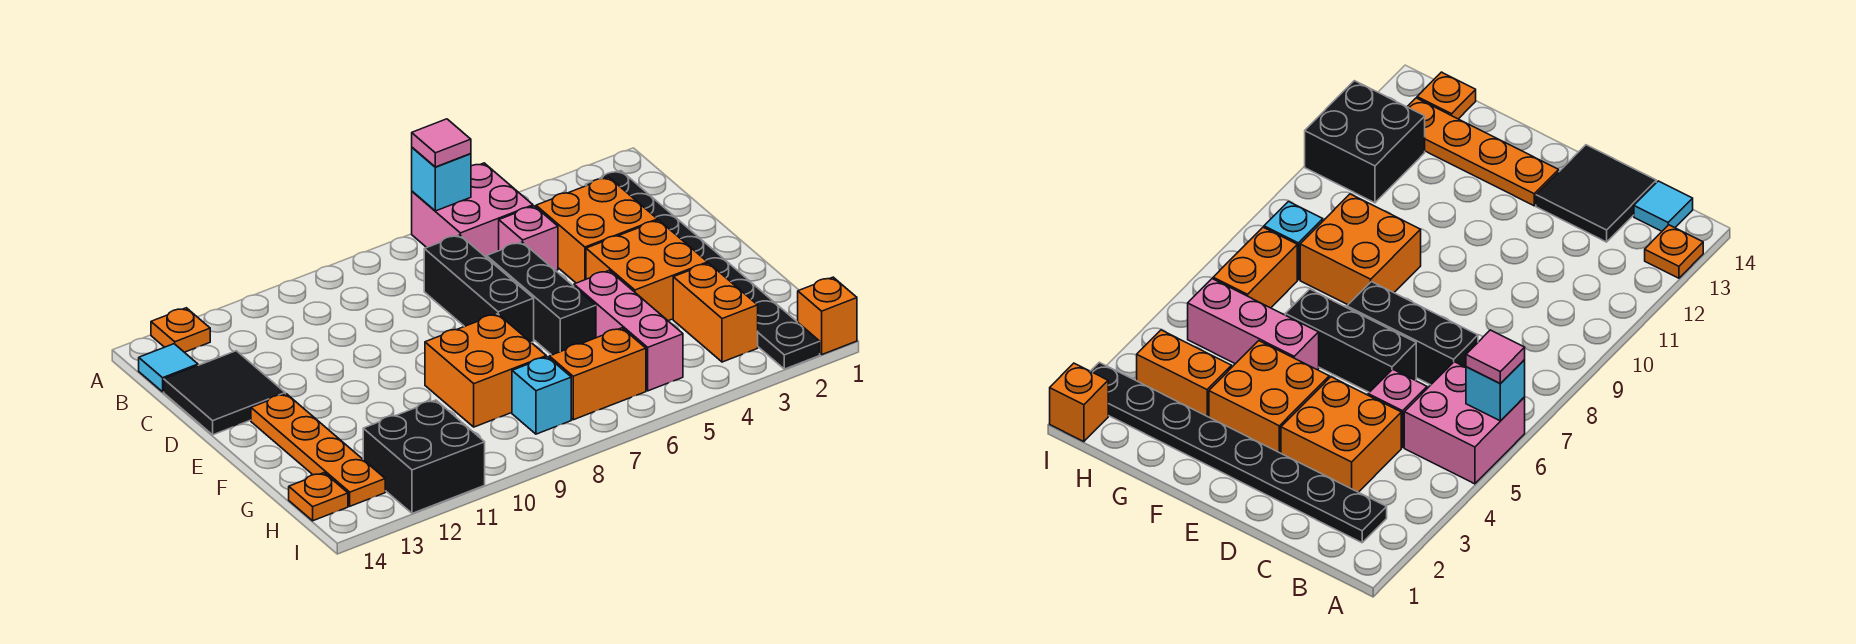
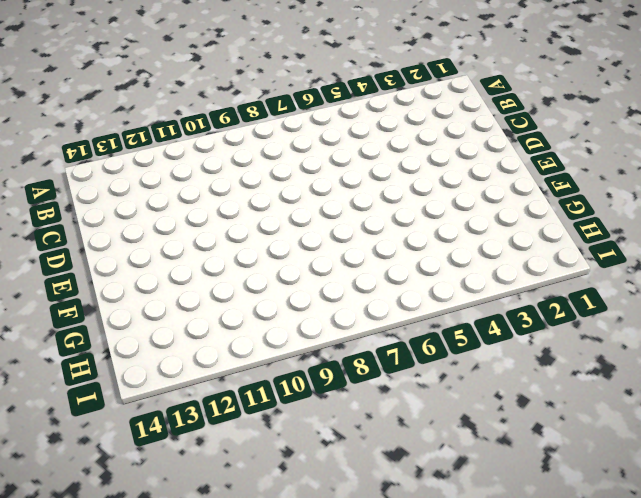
none -> pink 2x2 brick [412,163,533,258]
none -> orange 1x1 plate [151,308,210,352]
none -> black 1x8 plate [586,171,820,369]

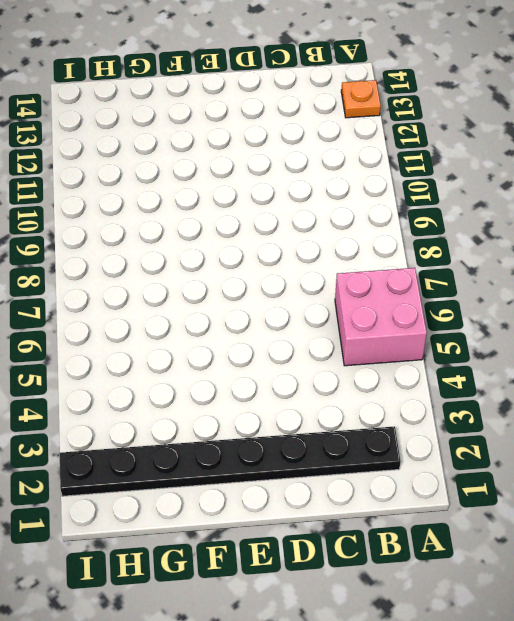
none -> cyan 1x1 tile [139,344,198,392]
none -> orange 2x2 brick [536,177,658,283]
none -> pink 1x1 brick [499,206,558,271]

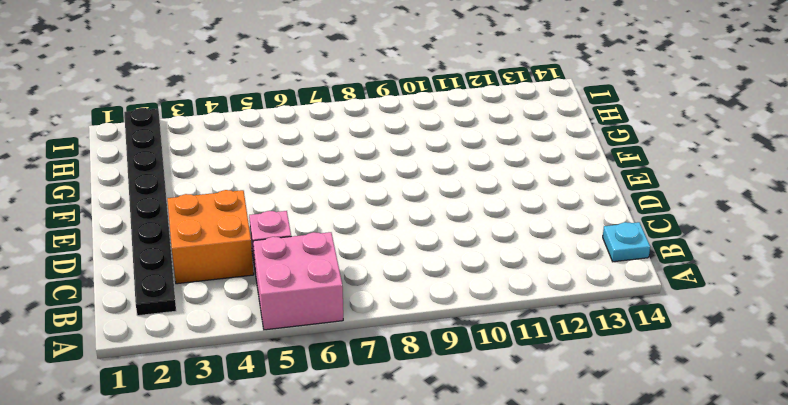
cyan 1x1 plate [603,222,650,262] -> cyan 1x1 tile [139,344,198,392]
none -> orange 1x1 plate [151,308,210,352]
none -> black 1x3 brick [424,235,534,343]
none -> black 2x2 tile [164,351,285,435]

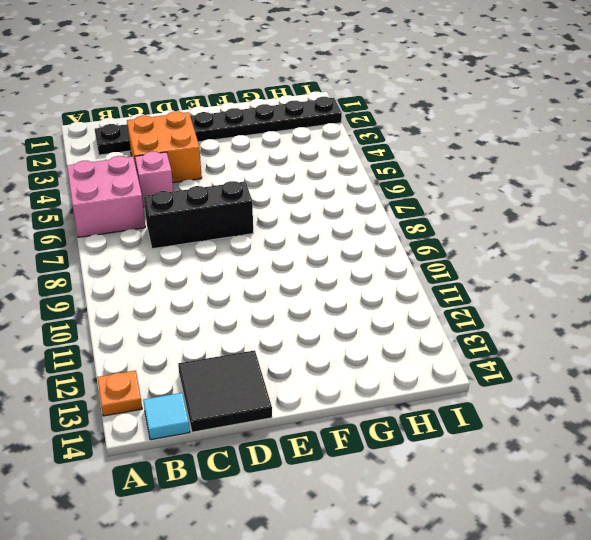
none -> black 1x3 brick [487,242,596,355]
none -> orange 2x2 brick [586,220,708,321]
none -> orange 1x4 plate [251,394,385,506]

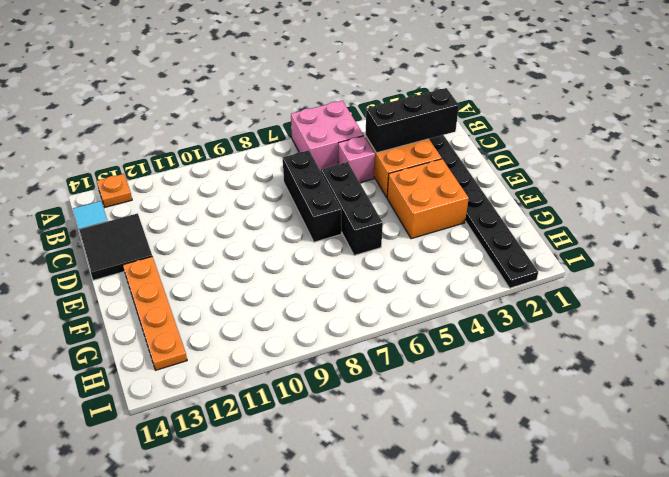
black 1x3 brick [365,88,459,153] -> none
none -> pink 1x3 brick [574,271,683,391]
none -> orange 2x2 brick [425,314,546,427]
none -> orange 1x2 brick [673,263,758,362]

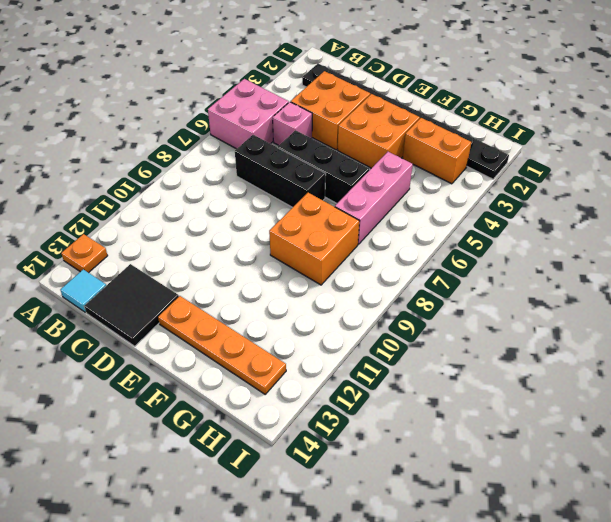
pink 1x3 brick [335,152,413,244] -> pink 1x3 brick turned to [574,271,683,391]
none -> orange 1x2 brick [549,328,646,420]
none -> cyan 1x1 brick [512,357,571,434]
none -> black 2x2 brick [363,400,485,513]

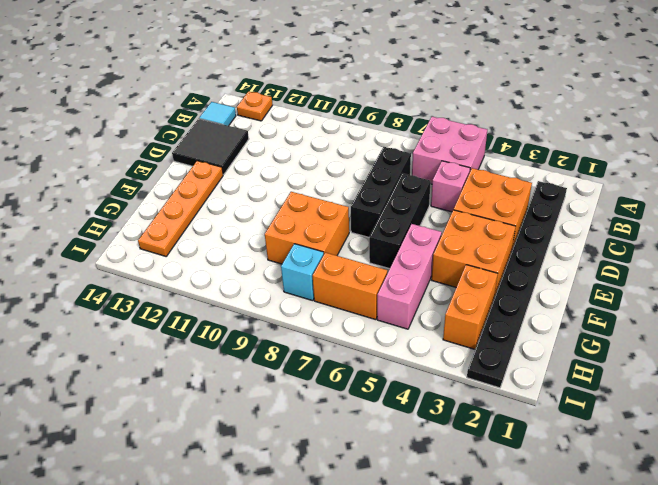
none -> black 2x2 brick [363,400,485,513]
none -> orange 1x1 plate [289,473,348,521]
none -> orange 1x1 brick [798,277,857,354]

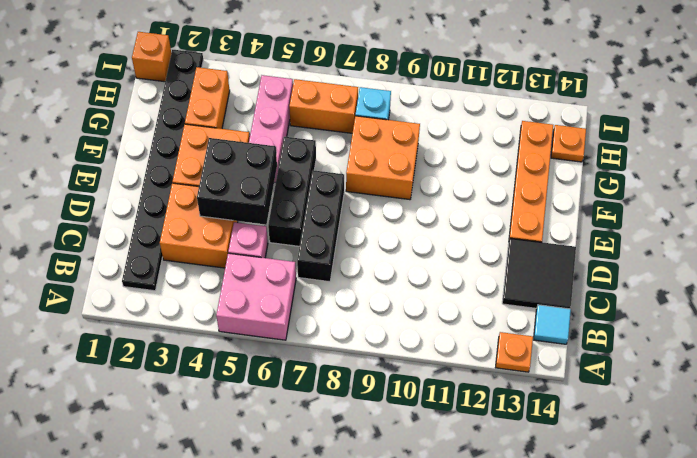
black 2x2 brick [197,138,277,225] -> black 2x2 brick moved to [363,400,485,513]
none -> cyan 1x1 brick [412,148,471,211]
none -> pink 1x1 tile [412,119,471,167]

